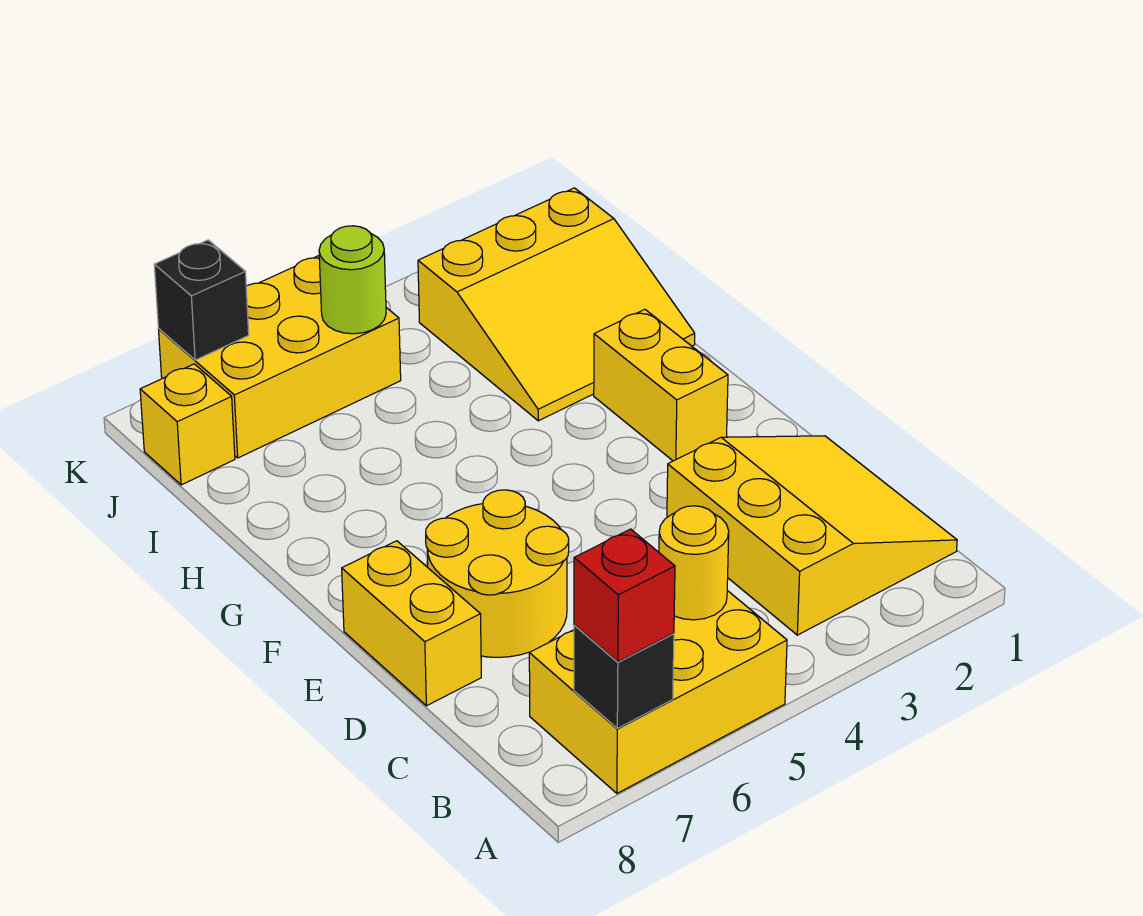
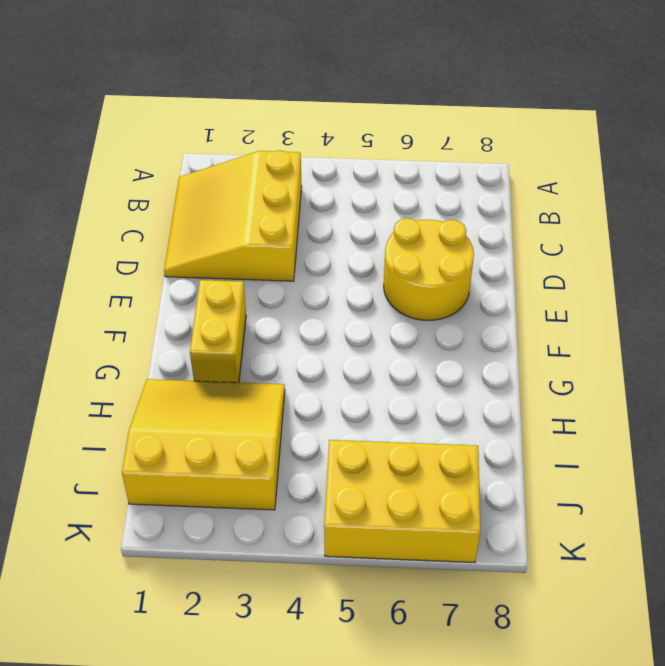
none -> yellow 2x3 brick [529,591,787,793]
none -> yellow 1x2 brick [342,541,481,706]
none -> yellow 1x1 brick [140,364,235,485]

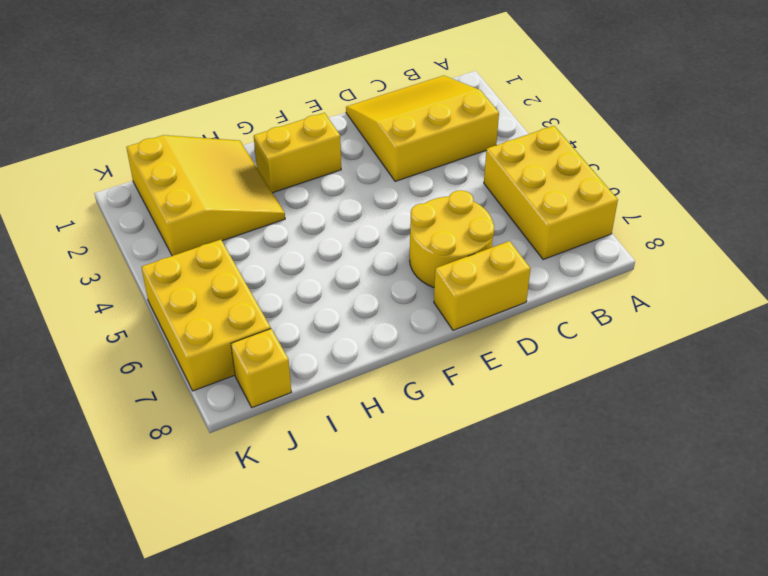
none -> black 1x1 brick [574,625,674,728]
none -> yellow 1x1 round brick [659,506,729,620]
none -> lime 1x1 round brick [319,226,386,334]

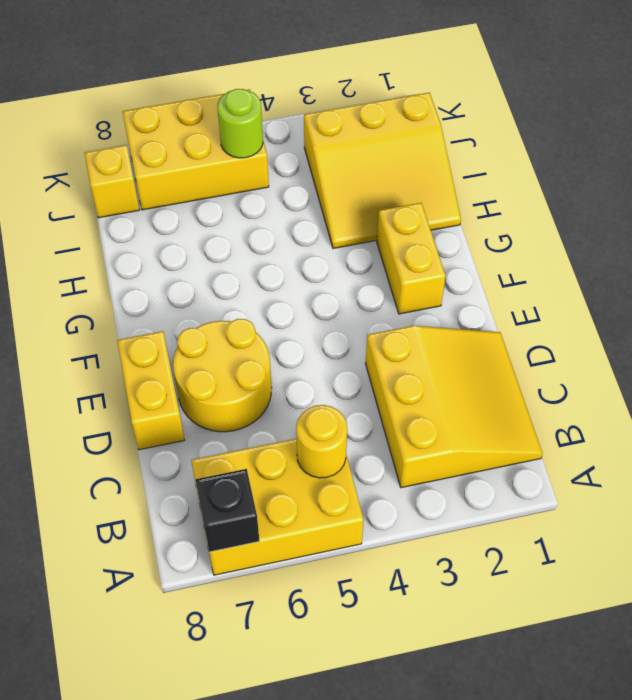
none -> black 1x1 brick [154,240,249,360]
none -> red 1x1 brick [574,529,675,662]

